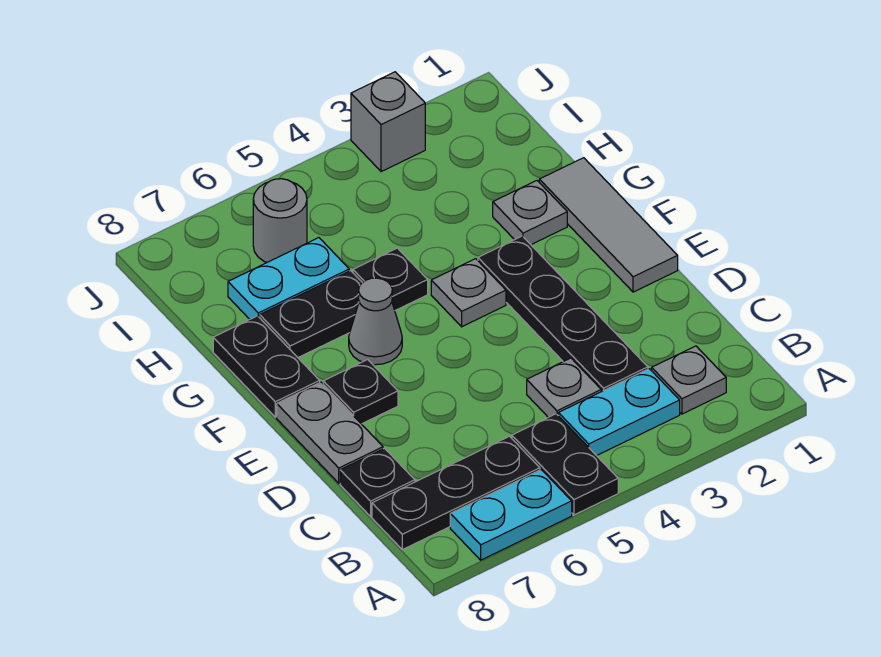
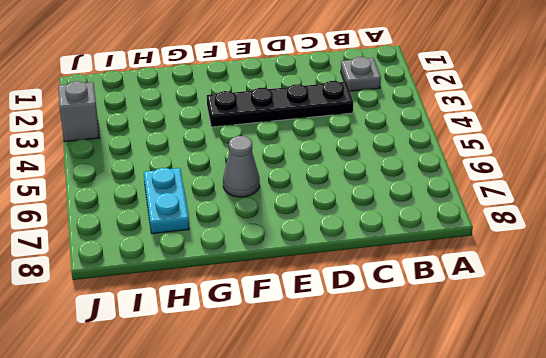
none -> black 1x2 plate [512,414,618,515]
none -> cyan 1x2 plate [450,470,572,560]
none -> cyan 1x2 plate [558,369,680,456]

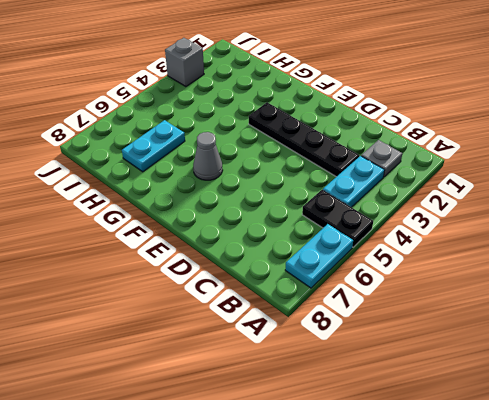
none -> black 1x3 plate [372,436,540,550]
none -> grey 1x1 plate [527,358,601,417]
none -> black 1x1 plate [340,448,415,516]

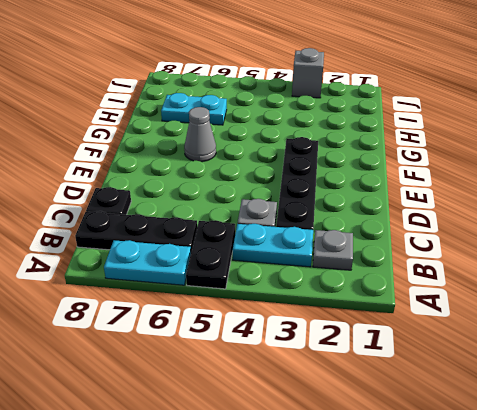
none -> grey 1x2 plate [277,382,383,483]
none -> grey 1x3 tile [539,158,678,292]
none -> black 1x1 plate [323,360,398,424]

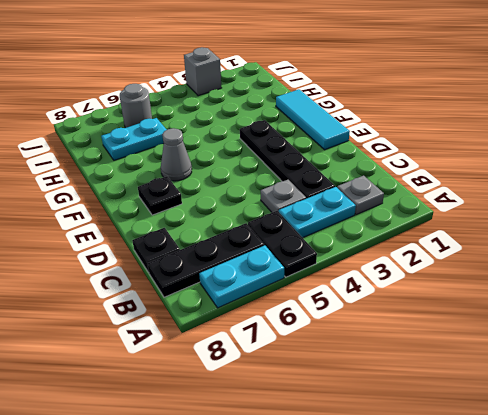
cyan 1x3 tile [276,89,350,150] -> grey 1x3 tile [539,158,678,292]
none -> grey 1x2 plate [277,382,383,483]
none -> grey 1x1 plate [431,259,506,327]
none -> black 1x2 plate [213,316,320,417]

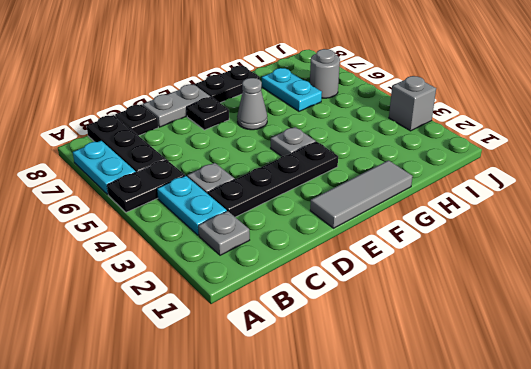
none -> grey 1x1 plate [493,181,567,245]
none -> black 1x1 plate [353,248,428,310]
none -> black 1x2 plate [260,271,362,357]

